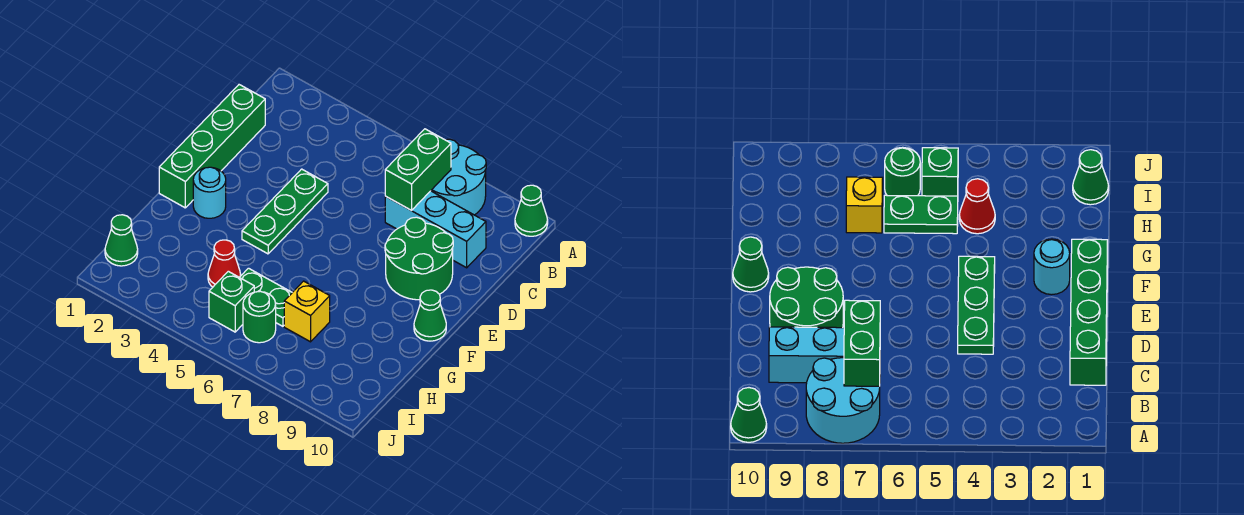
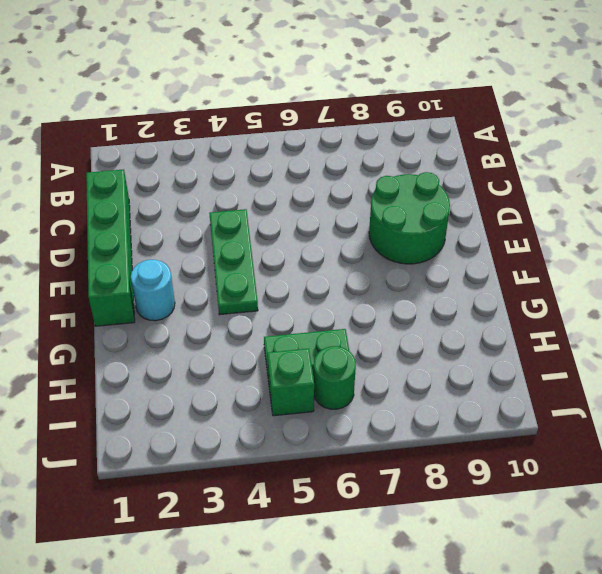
none -> cyan 2x2 round brick [431,139,486,215]
none -> green 1x1 cone [515,185,548,236]
none -> cyan 1x3 brick [385,191,486,268]

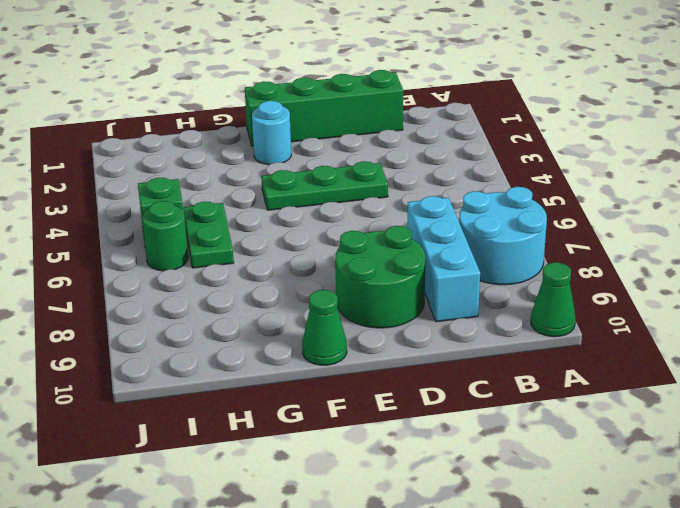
none -> red 1x1 cone [208,240,241,287]
none -> yellow 1x1 brick [284,281,330,342]
none -> green 1x1 cone [105,215,138,266]

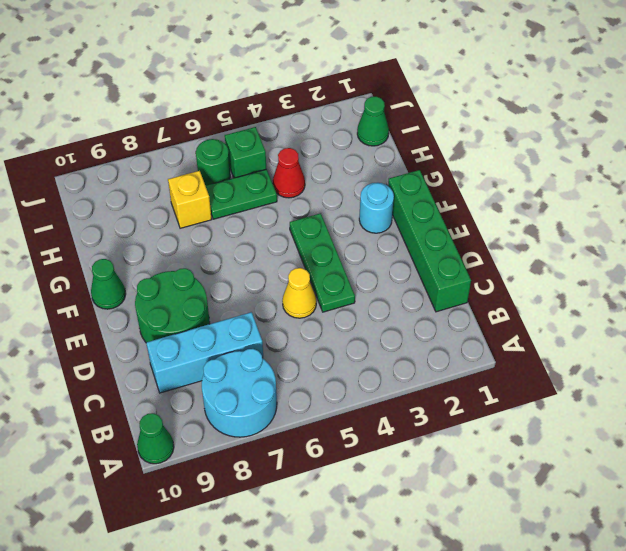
yellow 1x1 cone [282,268,316,318] -> none
none -> green 1x2 brick [385,129,451,211]

